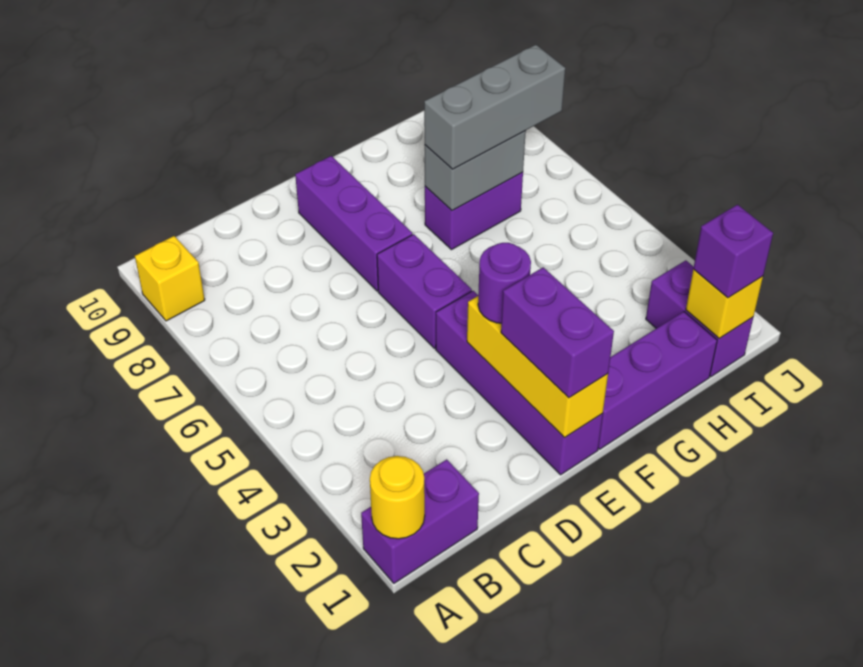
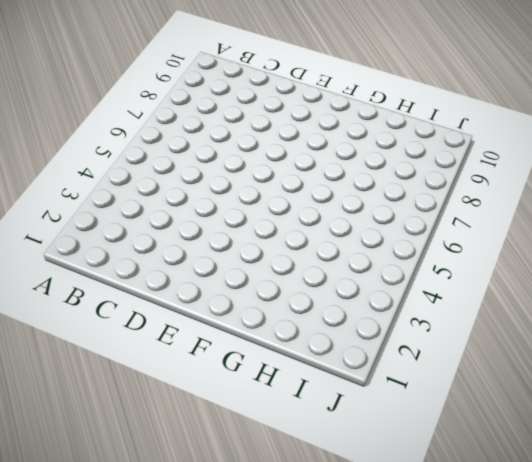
none -> purple 1x2 brick [361,459,479,583]
none -> yellow 1x1 brick [135,236,205,321]
none -> purple 1x4 brick [436,291,603,475]

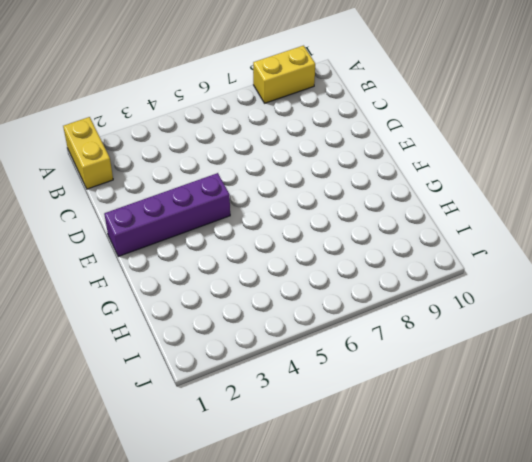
yellow 1x2 brick [63,117,113,189] -> purple 1x2 brick [361,459,479,583]
yellow 1x2 brick [253,46,315,103] -> yellow 1x1 brick [135,236,205,321]
none -> purple 1x2 brick [377,234,472,348]
none -> purple 1x3 brick [295,156,412,291]
none -> purple 1x3 brick [598,312,717,449]

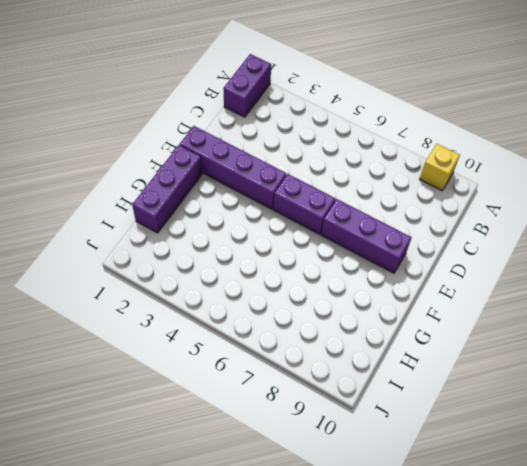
none -> purple 1x2 brick [425,172,523,250]
none -> purple 1x2 brick [646,260,753,377]
none -> yellow 1x1 round brick [370,456,425,539]

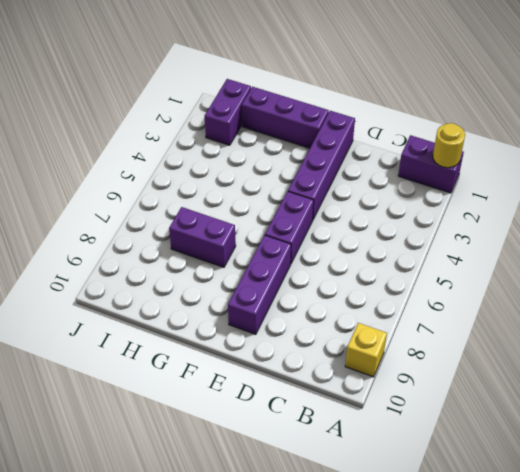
none -> yellow 1x3 brick [467,296,608,438]
none -> grey 1x2 brick [425,131,526,211]
none -> yellow 1x1 brick [686,270,763,338]

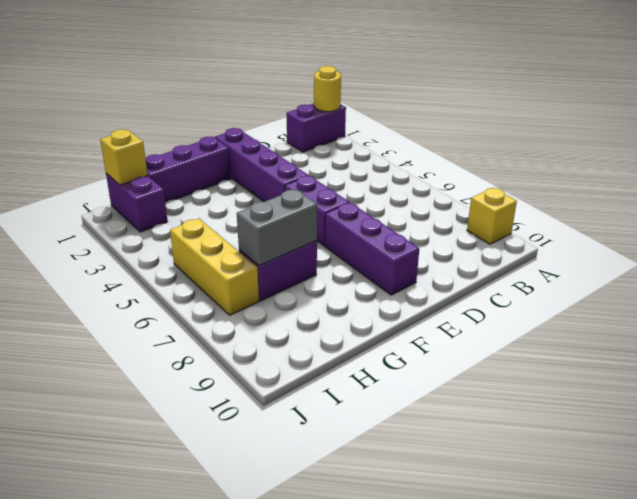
yellow 1x3 brick [170,219,259,315] -> yellow 1x3 brick moved to [467,296,608,438]
none -> purple 1x2 brick [501,267,614,398]
none -> purple 1x1 round brick [478,243,531,323]
none -> grey 1x3 brick [424,45,565,169]

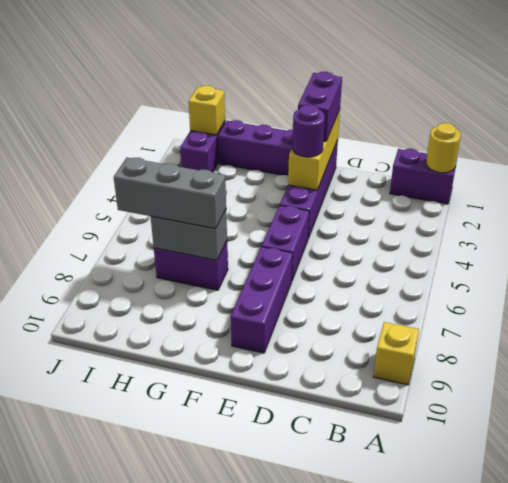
none -> purple 1x1 brick [693,205,773,298]

